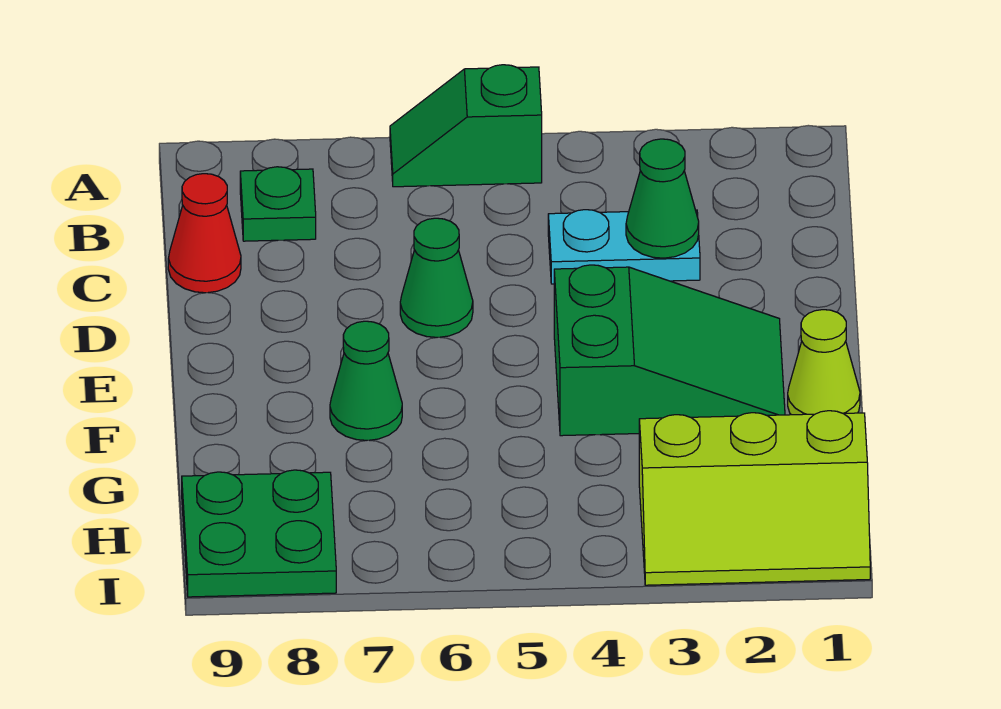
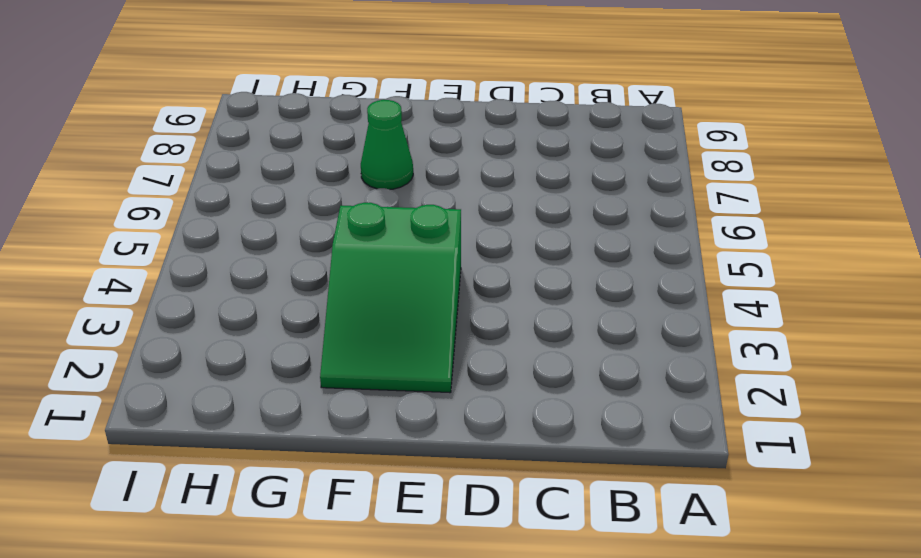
none -> green 1x2 slope [390,65,542,187]
none -> green 1x1 plate [240,167,316,241]

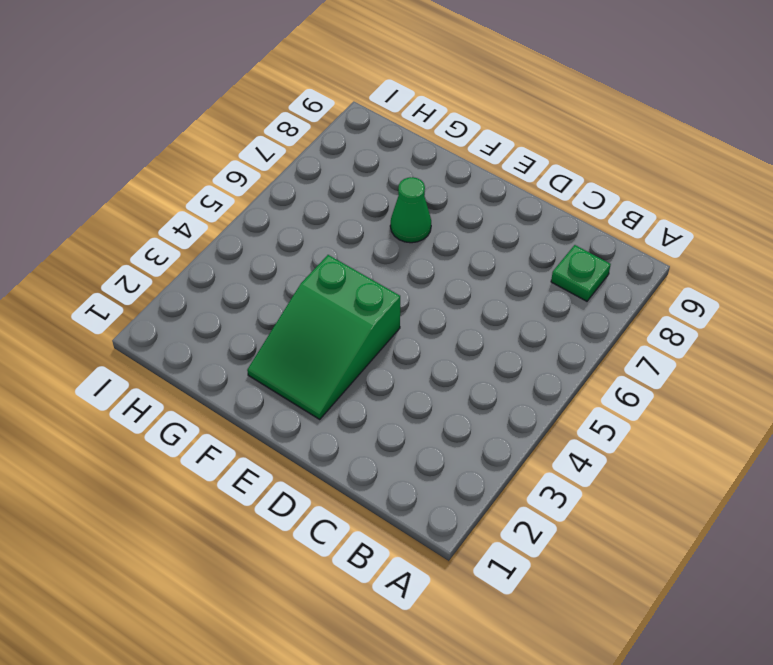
none -> green 1x2 slope [390,65,542,187]
none -> cyan 1x2 plate [548,210,700,284]

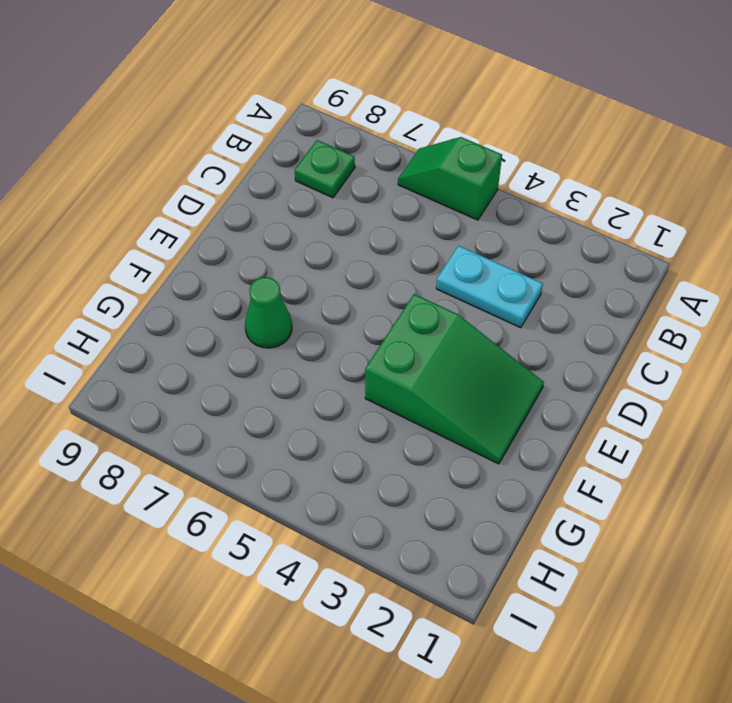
none -> red 1x1 cone [168,174,241,293]
none -> green 1x1 cone [400,218,473,337]

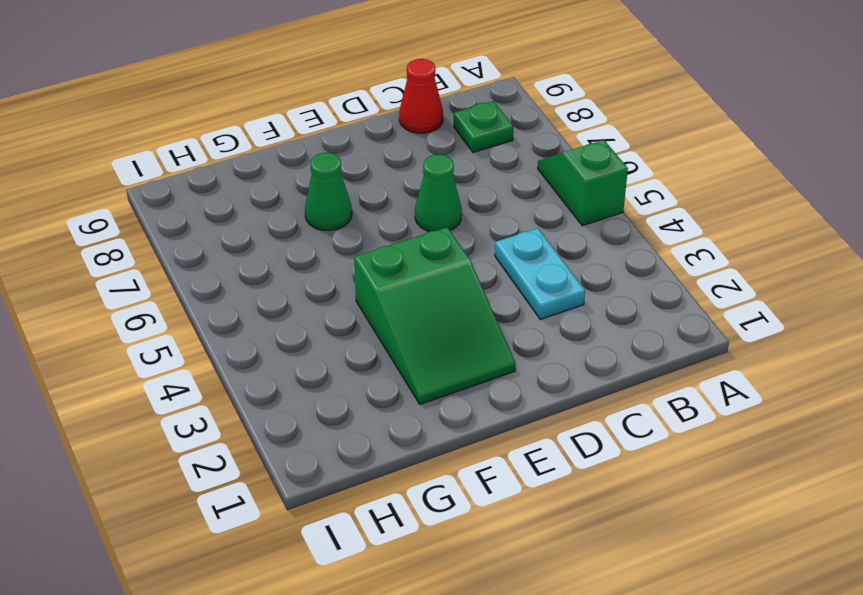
none -> lime 1x1 cone [788,310,860,415]
none -> lime 2x3 slope [639,411,870,585]

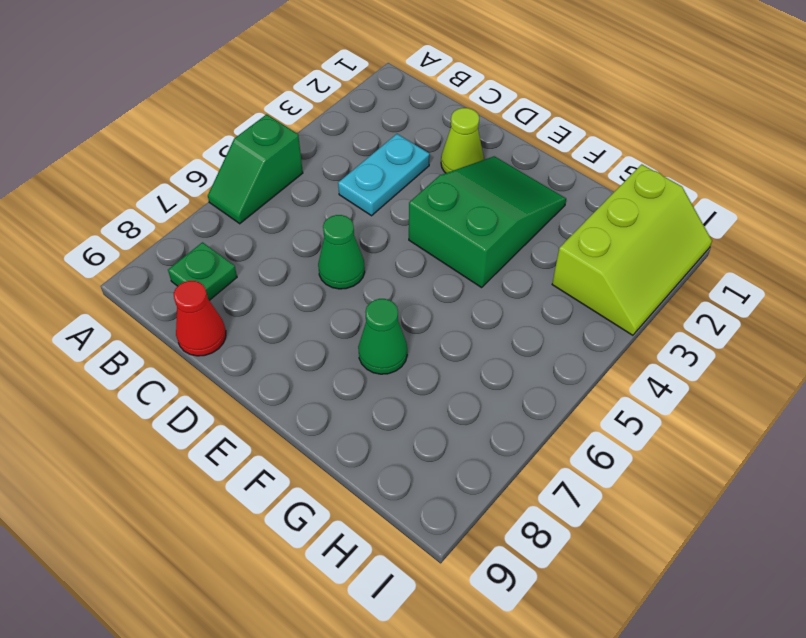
lime 1x1 cone [441,108,484,173] -> lime 1x1 cone moved to [788,310,860,415]
none -> green 2x2 plate [182,470,336,597]
none -> green 1x1 cone [626,139,699,258]

